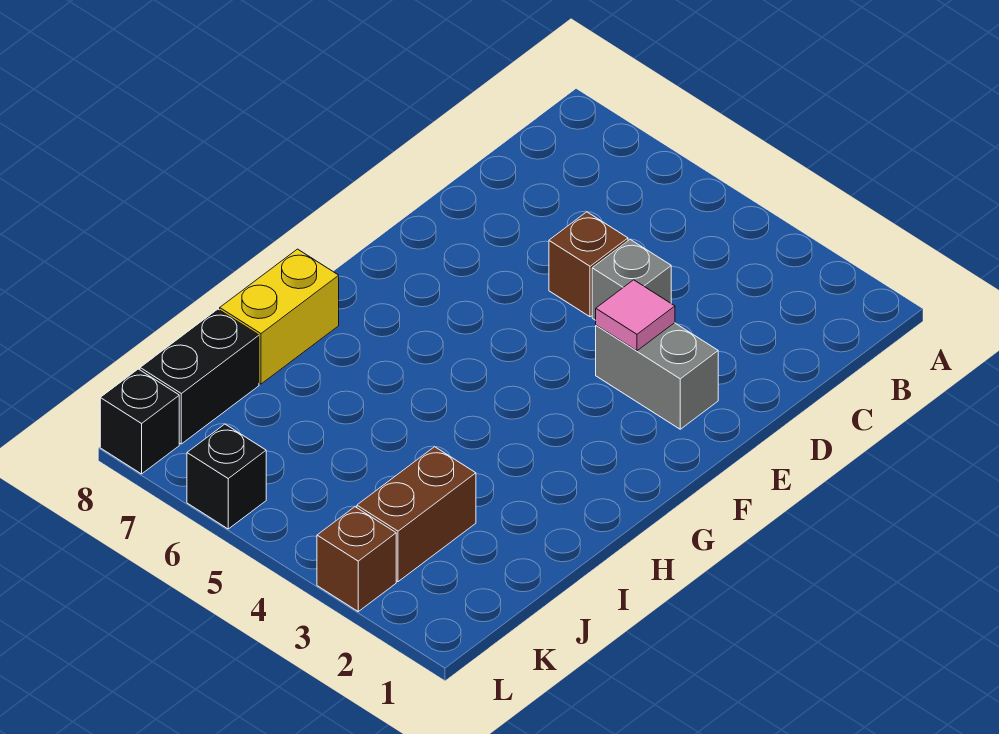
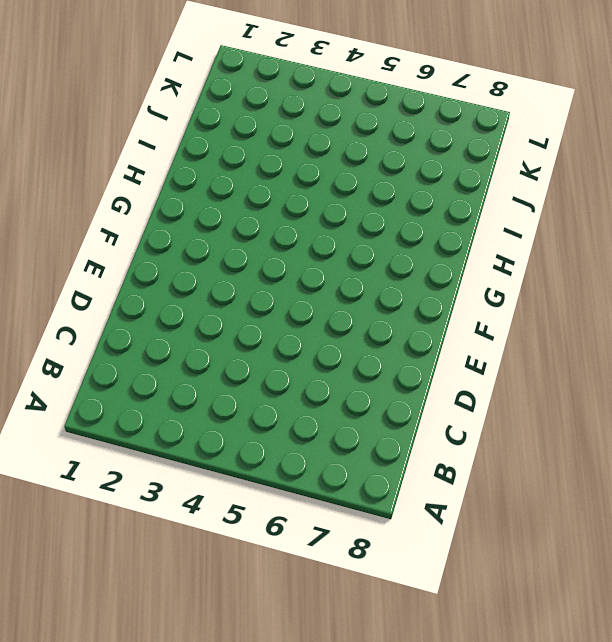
none -> grey 1x1 brick [592,239,671,320]
none -> brown 1x1 brick [549,212,628,317]

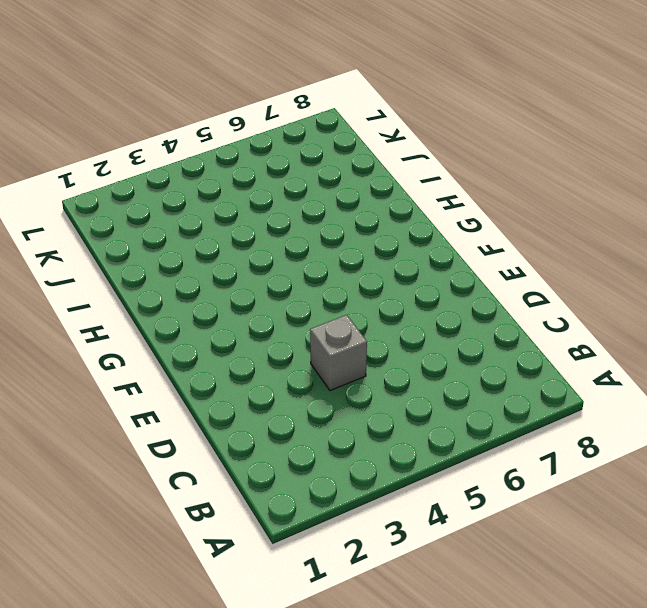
none -> brown 1x1 brick [549,212,628,317]
none -> grey 1x2 brick [596,323,718,429]

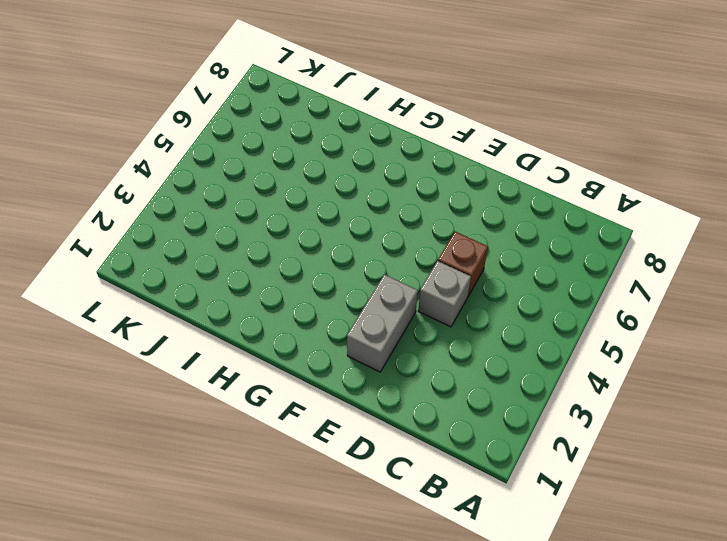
none -> yellow 1x2 brick [220,249,339,384]
none -> brown 1x2 brick [357,447,476,582]

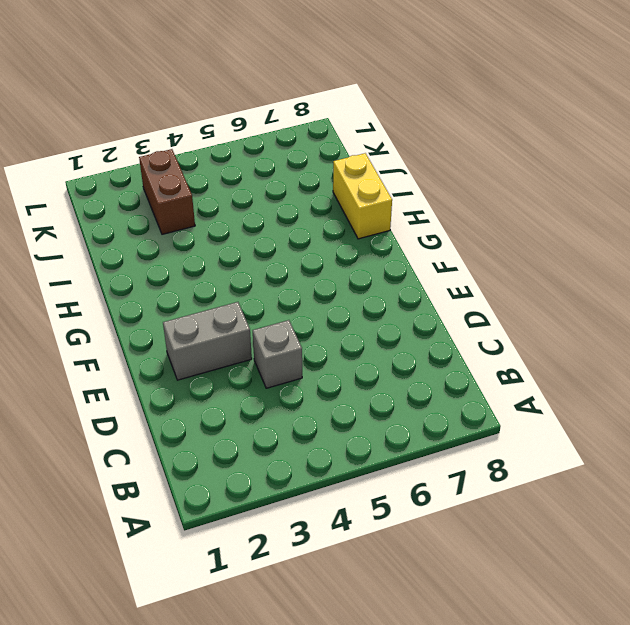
none -> brown 1x1 brick [549,212,628,317]
none -> black 1x2 brick [140,309,259,444]

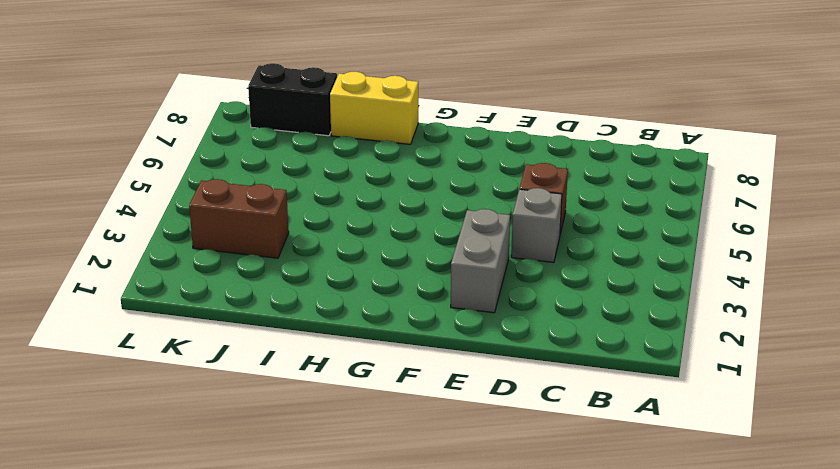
none -> brown 1x1 brick [317,507,396,611]
none -> black 1x1 brick [187,424,266,529]

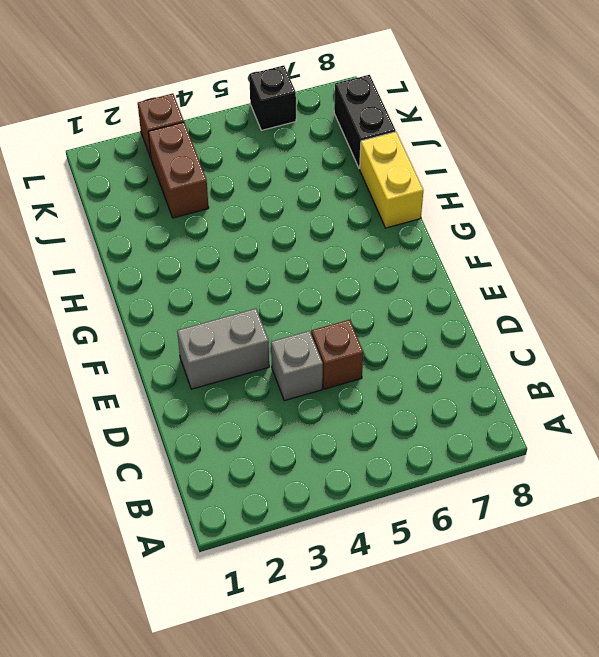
none -> black 1x1 brick [100,369,179,474]
none -> pink 1x1 tile [596,280,675,351]

